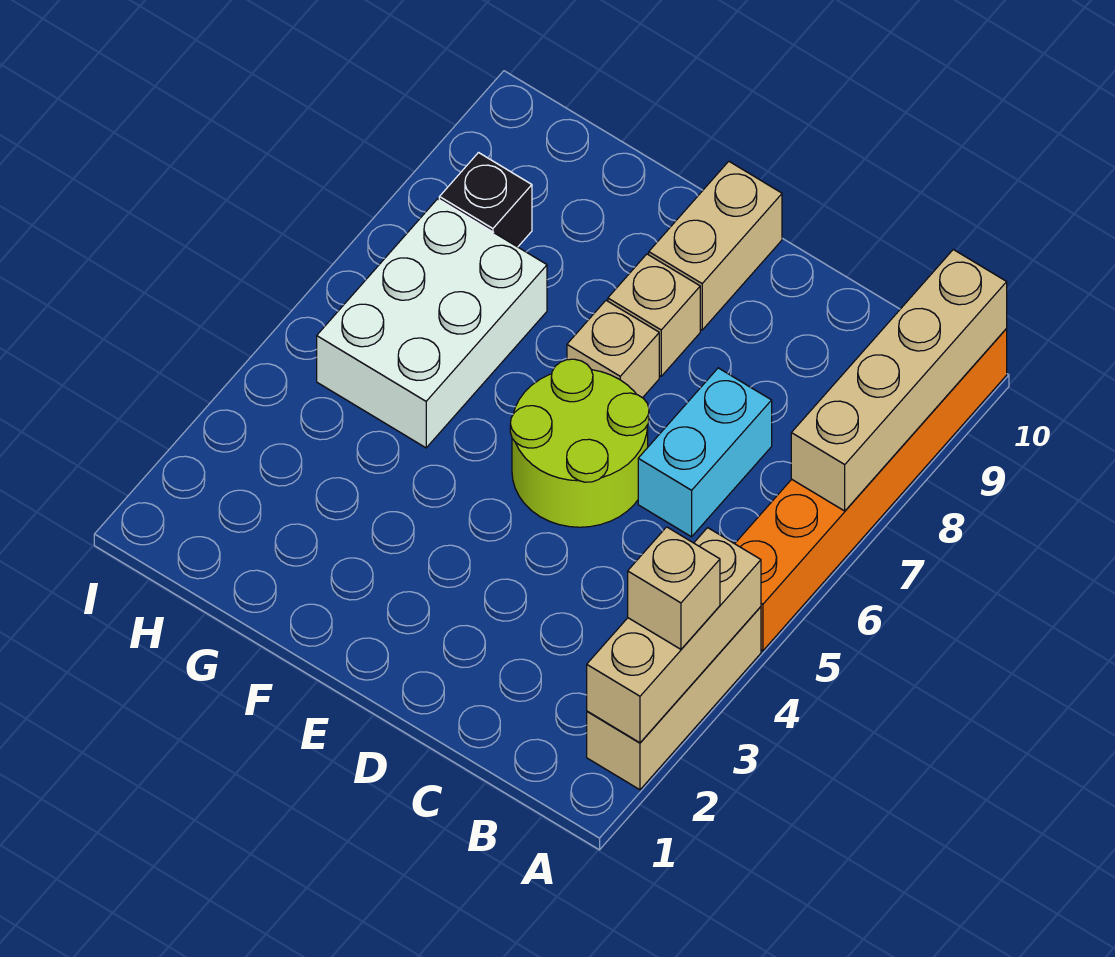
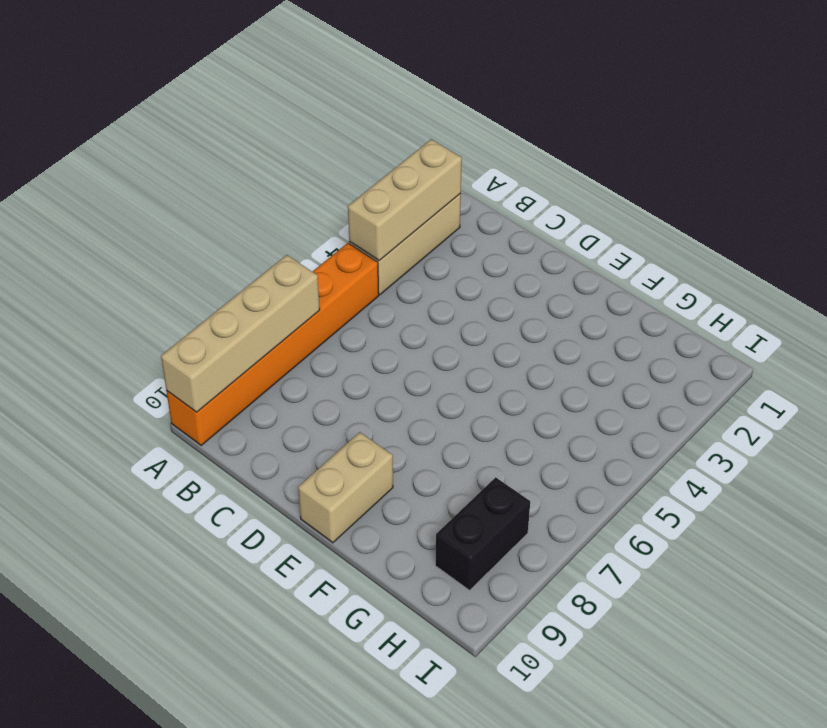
black 1x2 brick [435,477,530,590] -> black 1x1 brick [439,153,532,247]
none -> cyan 1x2 brick [638,368,772,537]
none -> lime 2x2 round brick [510,359,649,527]
none -> tan 1x1 brick [567,301,659,398]

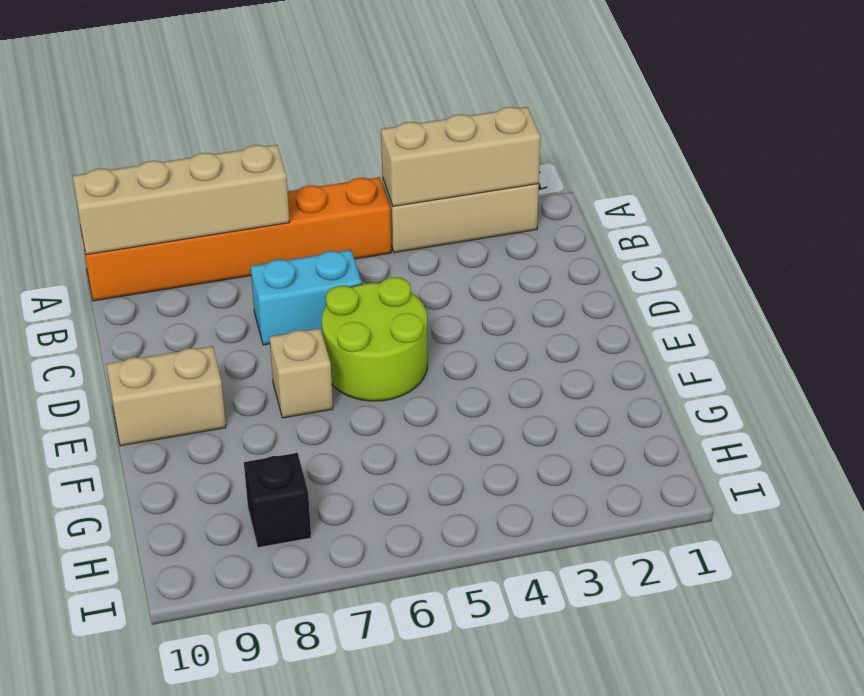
none -> tan 1x1 brick [608,254,700,376]
none -> white 2x3 brick [317,199,547,448]
none -> tan 1x1 brick [628,527,720,649]

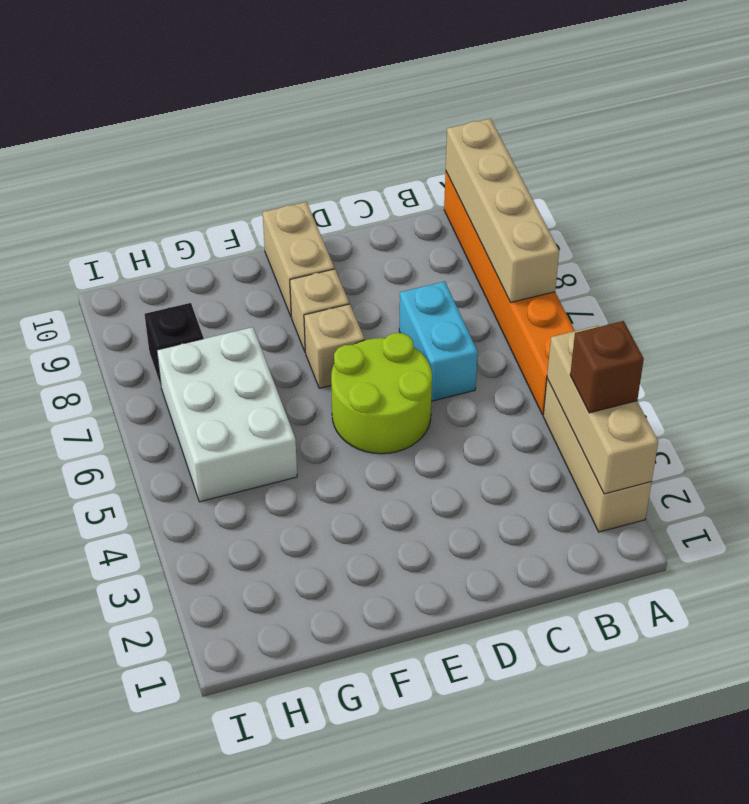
brown 1x1 brick [570,321,644,413] -> tan 1x1 brick [628,527,720,649]

